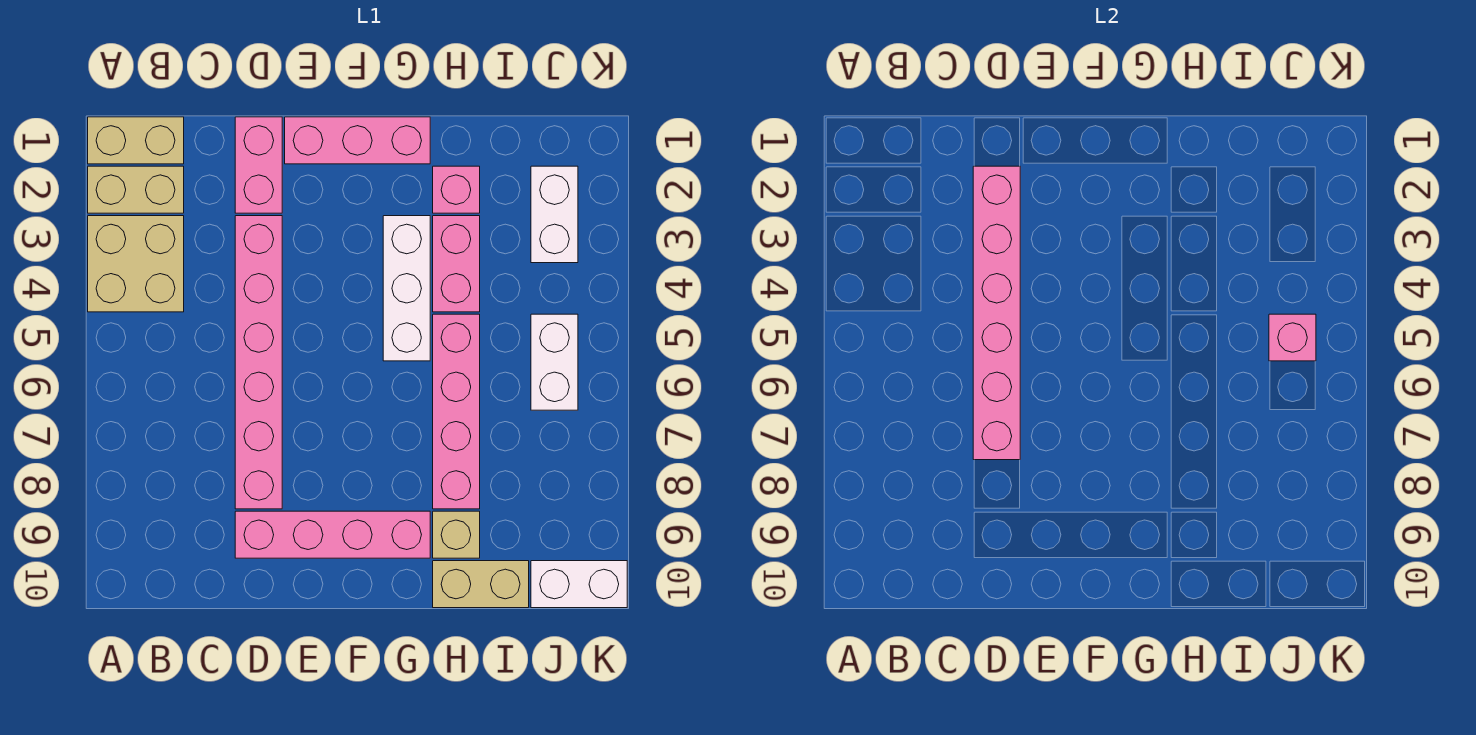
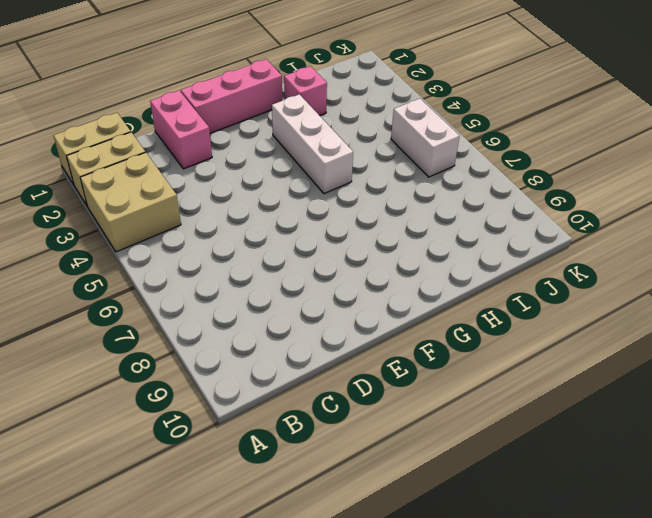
none -> pink 1x6 brick [235,216,282,509]
none -> pink 1x4 brick [235,511,430,558]
none -> pink 1x2 brick [433,216,480,312]

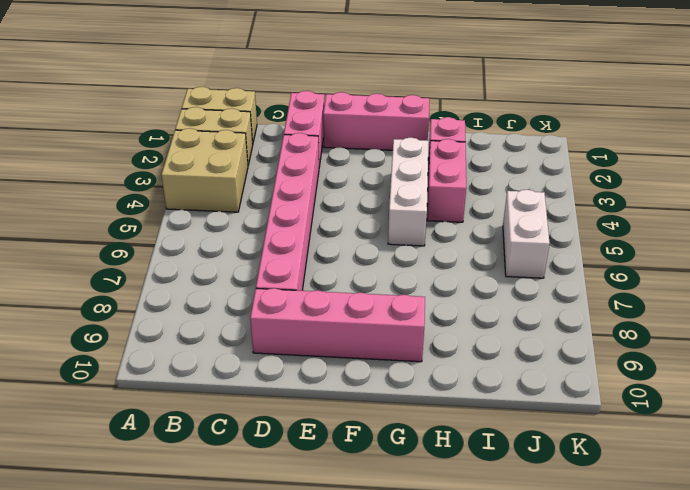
none -> pink 1x4 brick [433,314,480,509]
none -> tan 1x1 brick [433,511,480,558]
none -> tan 1x2 brick [433,561,529,608]

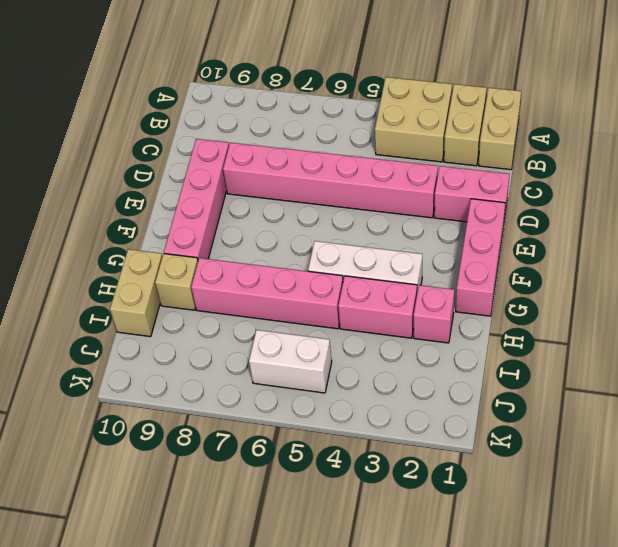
none -> white 1x2 brick [531,166,578,263]
none -> white 1x2 brick [531,561,627,608]
none -> pink 1x6 brick [973,166,1020,460]

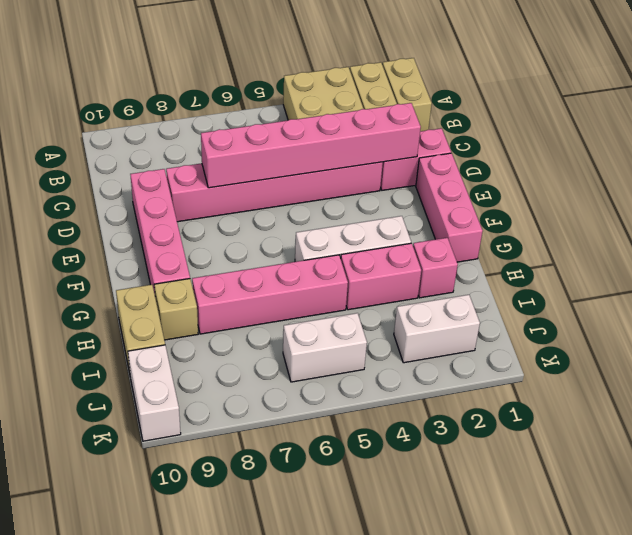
none -> pink 1x1 brick [1269,314,1316,361]

